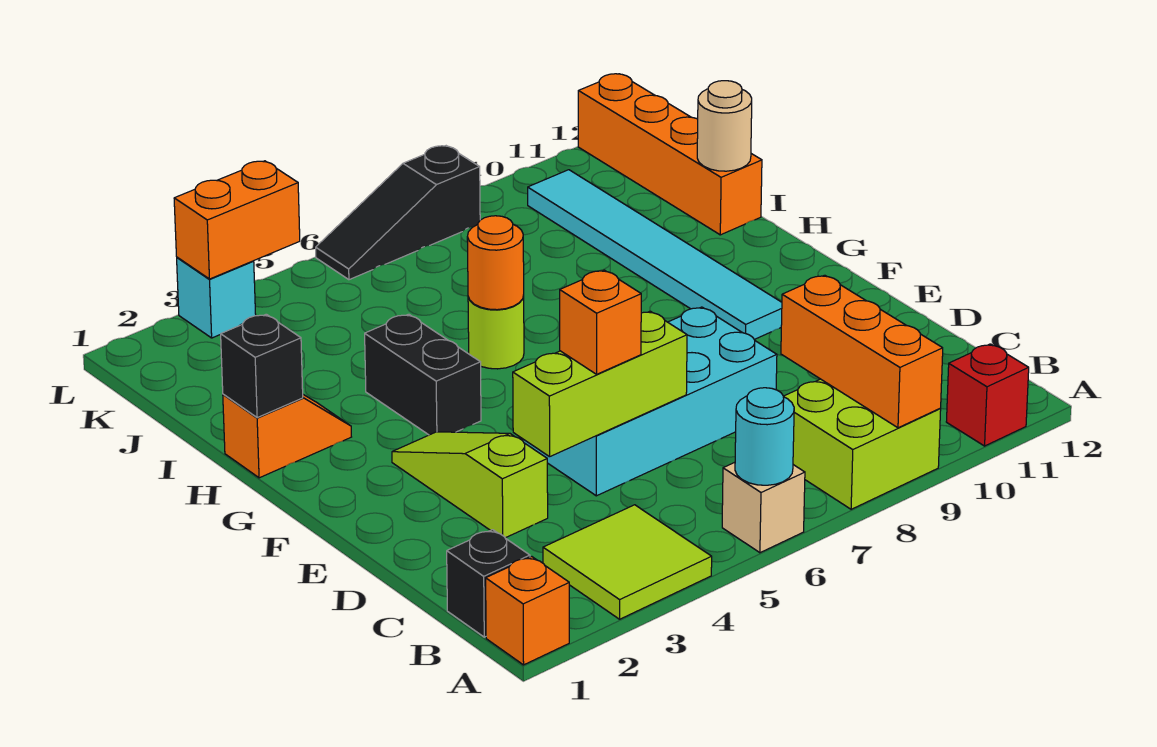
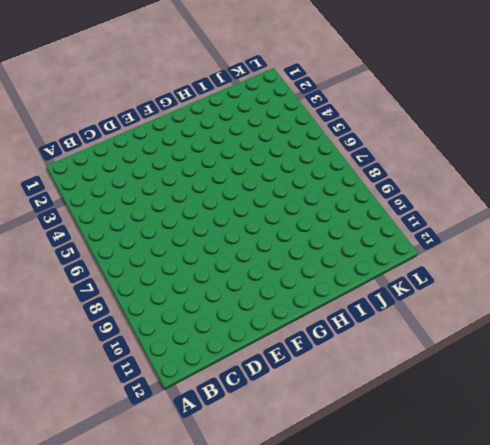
none -> orange 1x1 brick [486,557,569,665]
none -> lime 2x2 tile [543,505,712,619]
none -> tan 1x1 brick [722,462,805,553]

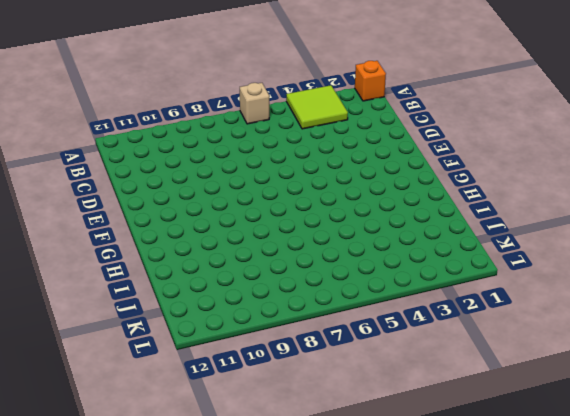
none -> lime 2x2 brick [783,379,941,509]
none -> red 1x1 brick [946,344,1029,446]
none -> black 1x1 brick [447,530,530,637]

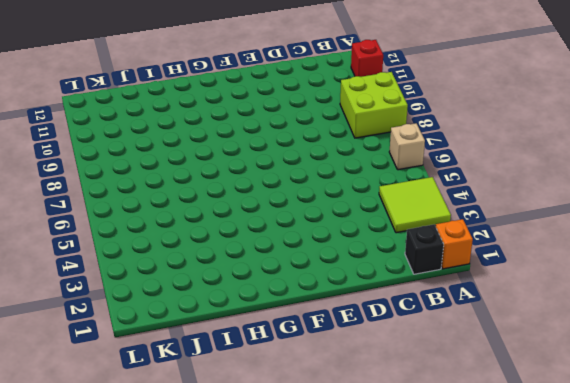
none -> lime 1x3 slope [392,432,548,538]
none -> cyan 2x4 brick [522,307,777,496]
none -> cyan 1x6 tile [528,170,782,339]

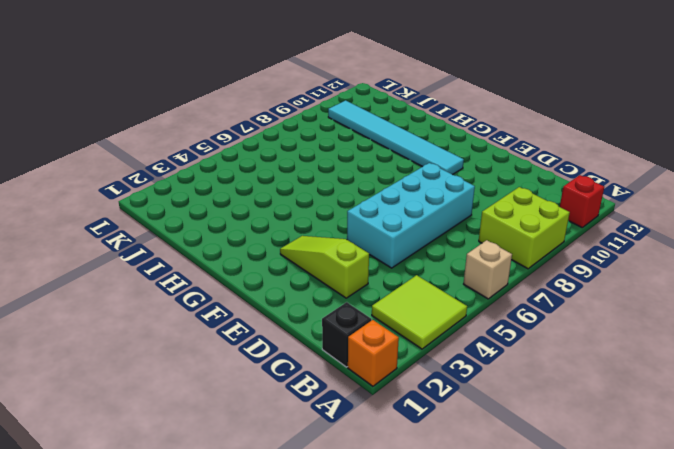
none -> black 1x2 brick [365,314,481,435]
none -> orange 1x2 slope [223,394,351,478]
none -> lime 1x1 round brick [468,296,524,369]

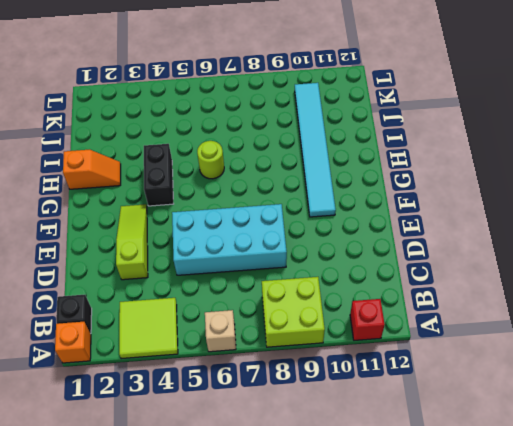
none -> orange 1x4 brick [578,74,762,235]
none -> cyan 1x1 brick [177,257,256,338]
none -> black 1x3 slope [316,146,480,280]

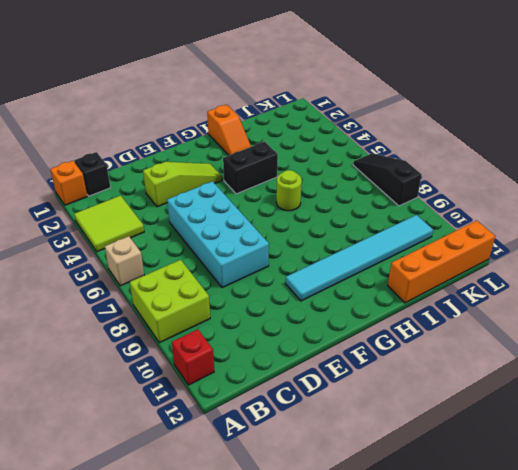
none -> cyan 1x1 brick [177,257,256,338]
none -> cyan 1x1 round brick [735,388,794,485]
none -> orange 1x3 brick [781,275,943,428]

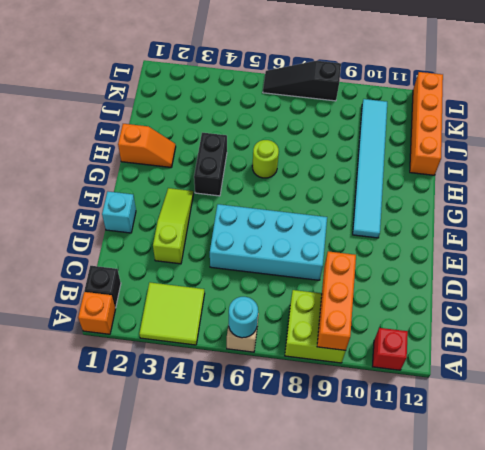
cyan 1x1 brick [102,191,136,233] -> cyan 1x1 brick moved to [177,257,256,338]
none -> lime 1x3 brick [513,311,687,457]
none -> black 1x1 brick [221,314,303,418]
none -> orange 1x1 round brick [467,216,524,310]

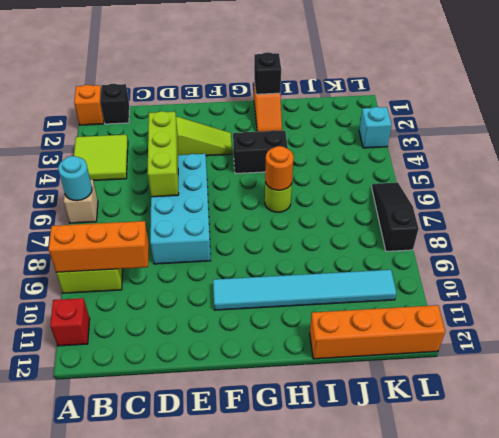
none -> tan 1x1 round brick [697,81,752,171]
none -> orange 1x2 brick [174,161,300,279]
none -> orange 1x1 brick [560,270,641,374]

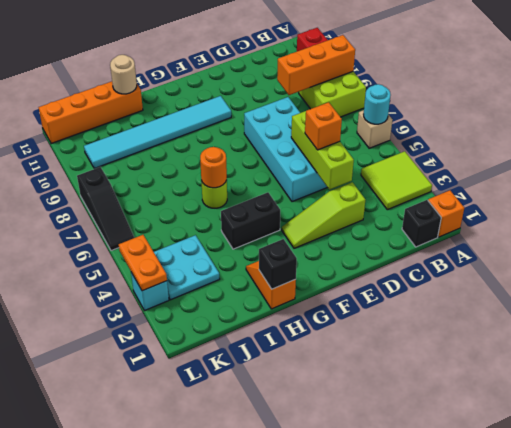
cyan 2x2 plate [154,235,220,300] -> none
orange 1x2 plate [119,235,167,291] -> orange 1x2 brick [174,161,300,279]

